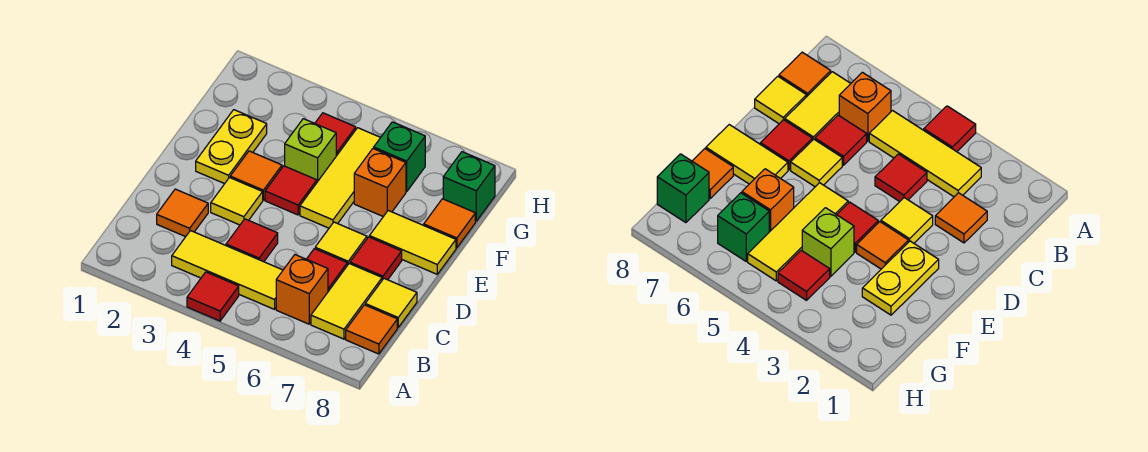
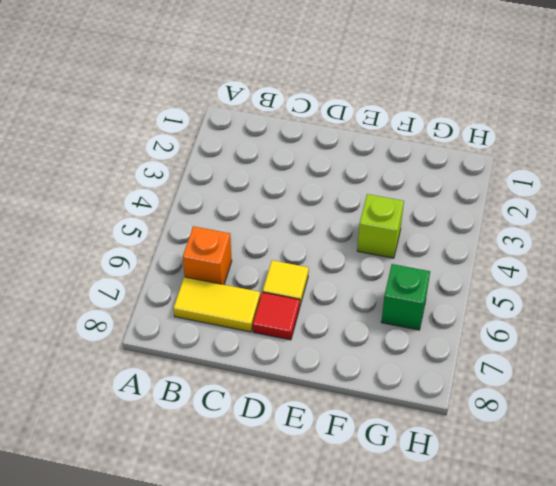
none -> red 1x1 tile [187,272,239,321]
none -> yellow 1x3 tile [172,231,283,309]
none -> orange 1x1 tile [346,305,397,354]

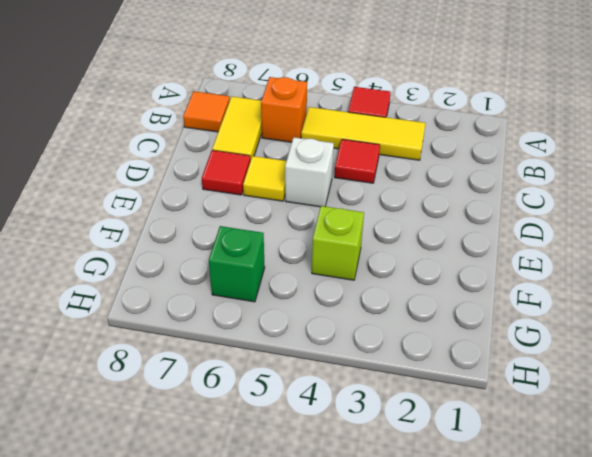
white 1x1 brick [285,137,334,207] -> none
none -> orange 1x1 tile [157,189,208,237]
none -> red 1x1 tile [307,249,347,291]
none -> yellow 1x1 tile [365,279,417,327]

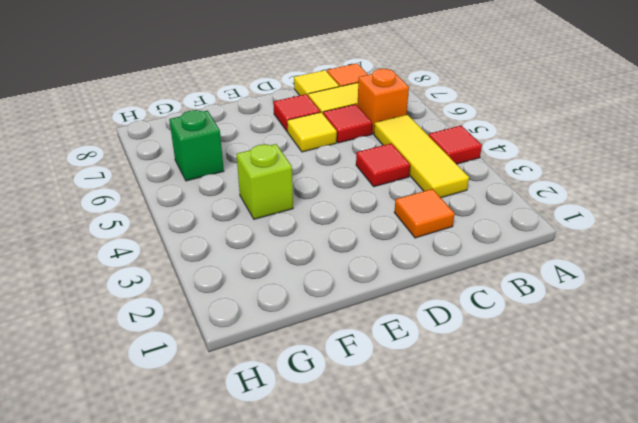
none -> yellow 1x1 tile [211,178,263,225]
none -> yellow 1x2 plate [196,110,267,184]
none -> orange 1x1 tile [230,151,282,200]

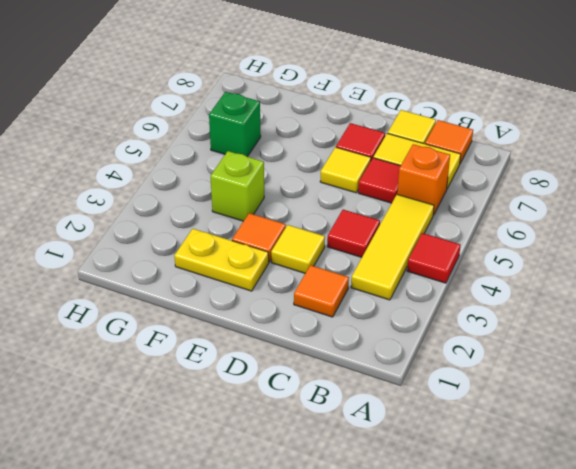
none -> red 1x1 tile [265,166,317,215]
none -> yellow 1x3 tile [300,128,381,228]
none -> yellow 1x2 tile [369,211,456,274]

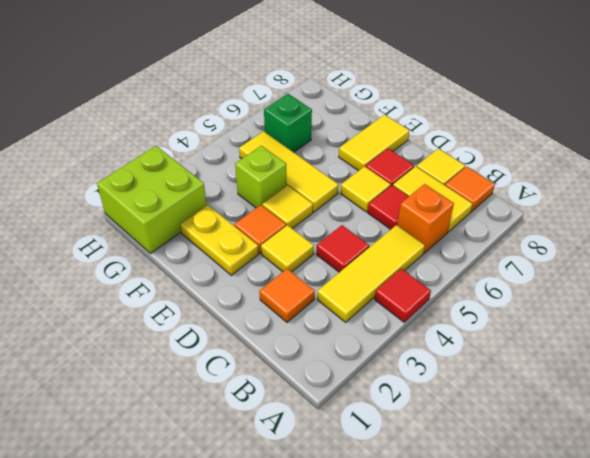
yellow 1x1 tile [262,185,313,229] -> red 1x1 tile [265,166,317,215]
lime 2x2 brick [97,146,207,253] -> none
none -> orange 1x1 brick [354,148,406,217]
none -> orange 1x1 tile [424,199,475,248]
none -> red 1x1 tile [315,113,356,156]

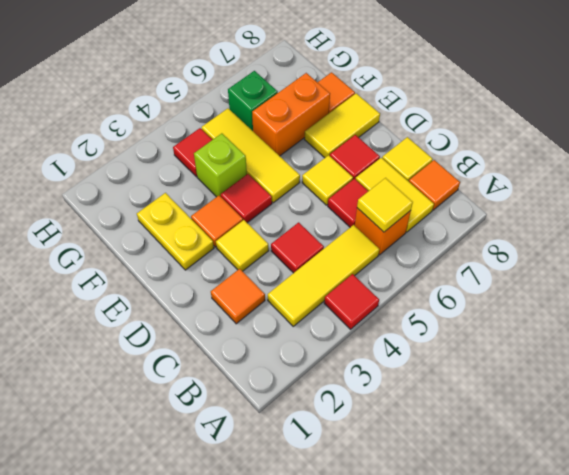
yellow 1x1 tile [357,178,413,232] -> none
orange 1x2 brick [252,73,330,156] -> orange 1x1 brick [354,148,406,217]
none -> green 1x1 brick [443,152,495,221]

